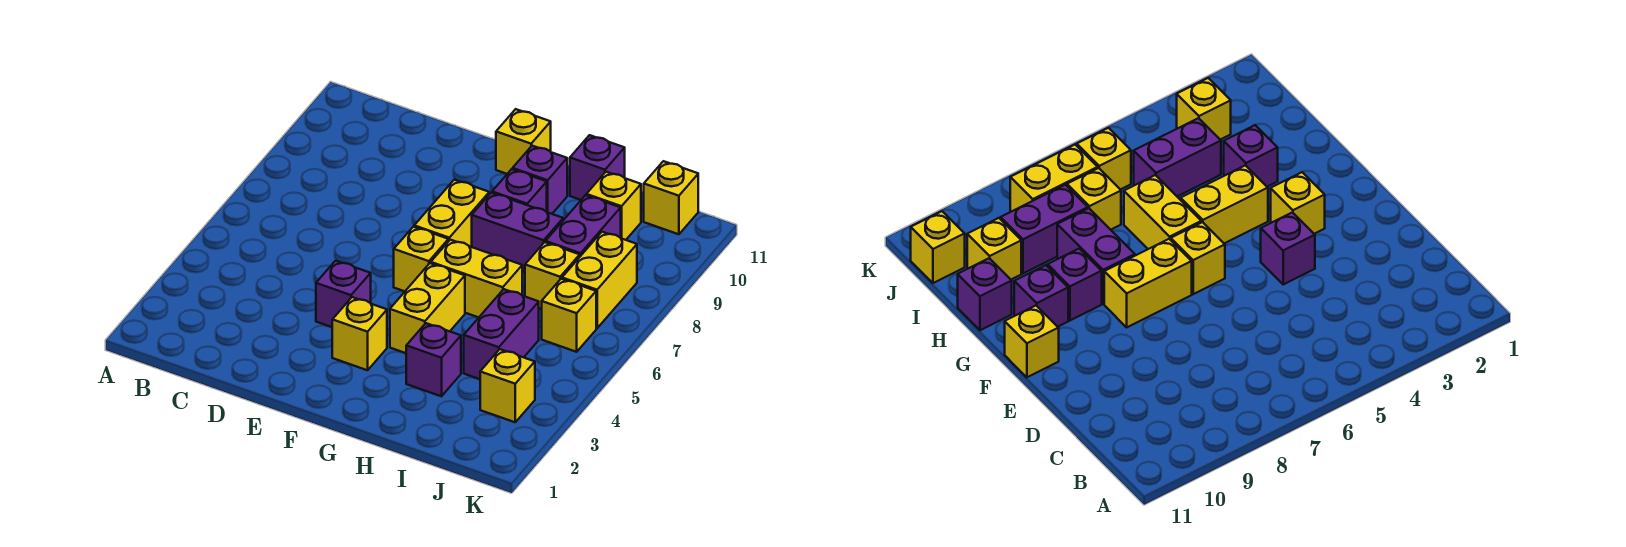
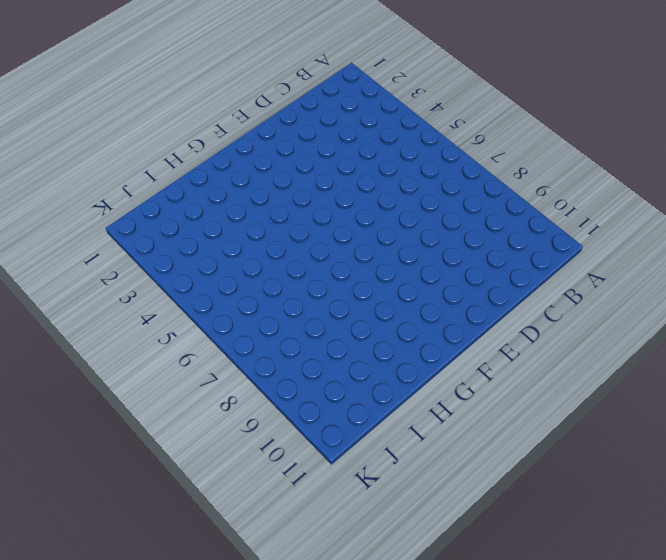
none -> purple 1x1 brick [316,261,371,327]
none -> yellow 1x1 brick [332,297,387,370]
none -> yellow 1x1 brick [394,227,448,291]

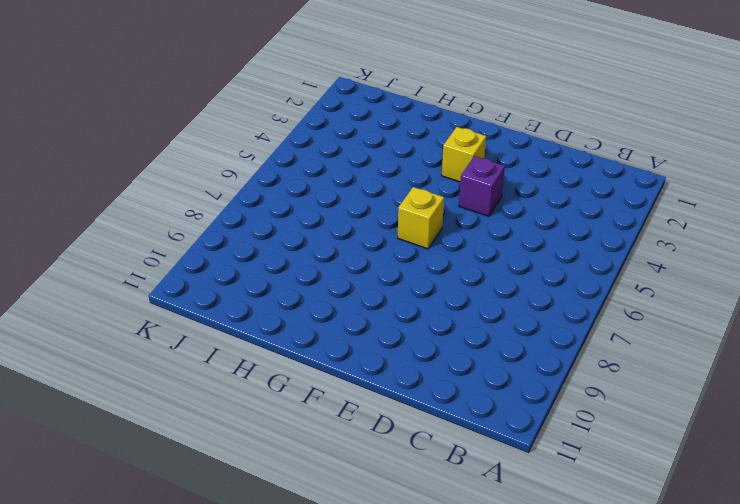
none -> yellow 1x2 brick [414,180,489,247]
none -> yellow 1x1 brick [496,109,551,174]
none -> yellow 1x2 brick [390,263,465,353]

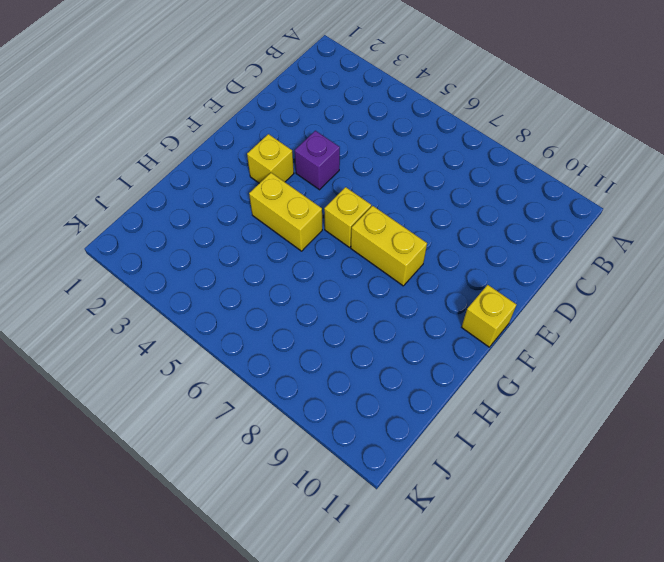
none -> yellow 1x2 brick [431,240,522,317]
none -> purple 1x2 brick [472,193,563,272]
none -> purple 1x1 brick [492,169,547,212]

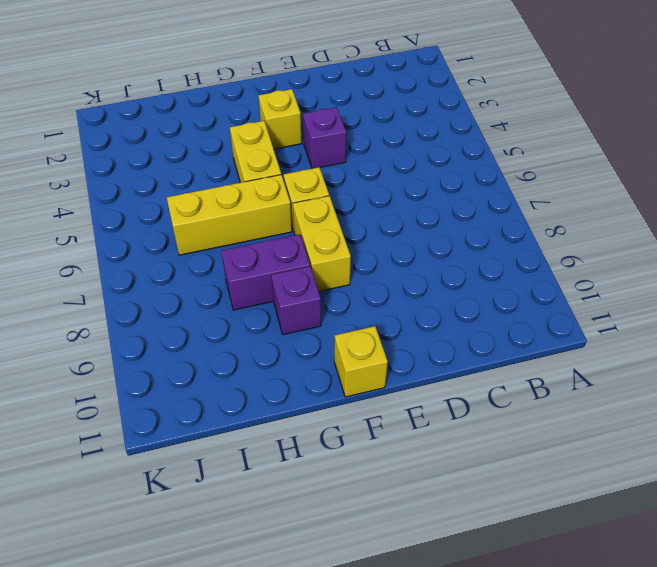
yellow 1x3 brick [167,175,292,255] -> yellow 1x2 brick [431,240,522,317]
none -> purple 1x1 brick [513,146,567,214]
none -> purple 1x1 brick [406,323,461,396]
none -> purple 1x1 brick [570,135,625,200]

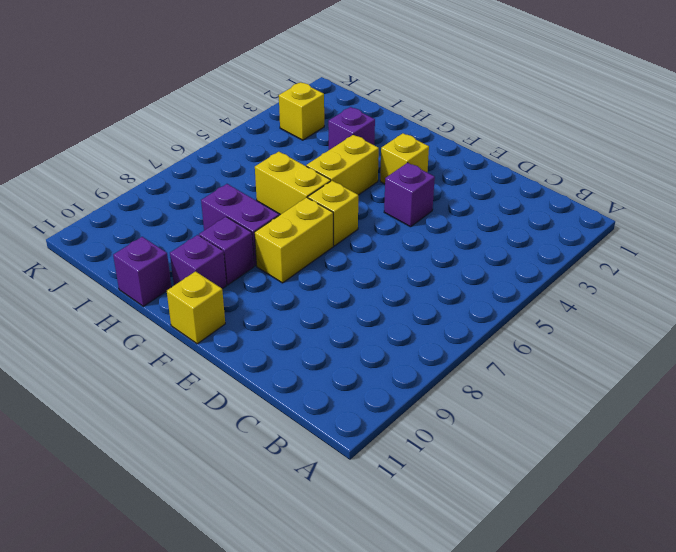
none -> purple 1x2 brick [464,289,539,379]
none -> yellow 1x1 brick [525,242,580,309]
none -> purple 1x2 brick [546,195,621,256]

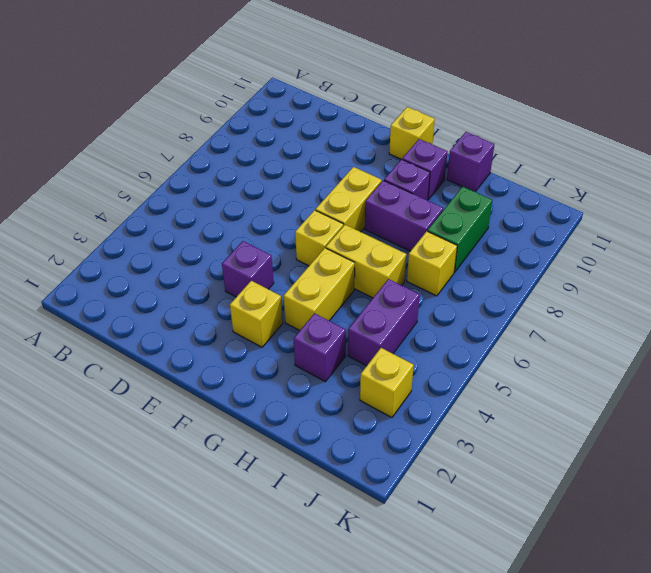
green 1x2 brick [428,187,492,272] -> purple 1x2 brick [546,195,621,256]
none -> yellow 1x1 brick [586,172,641,240]
none -> yellow 1x1 brick [542,279,596,352]
none -> yellow 1x2 brick [562,232,637,328]

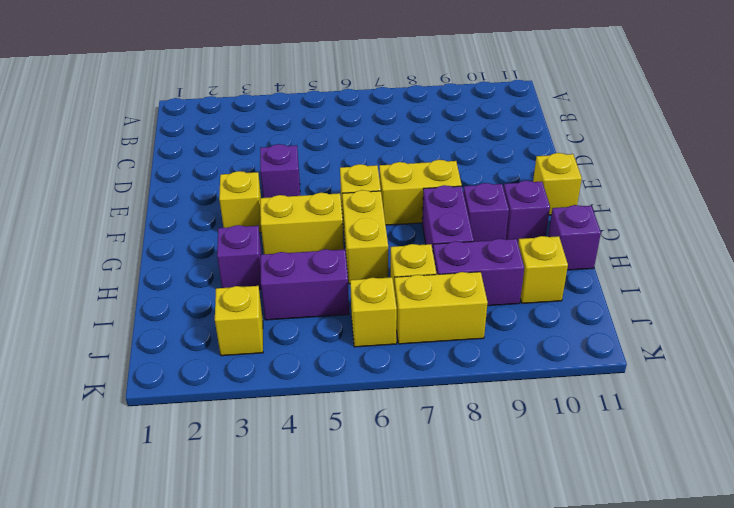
none -> yellow 1x1 brick [644,161,698,234]

